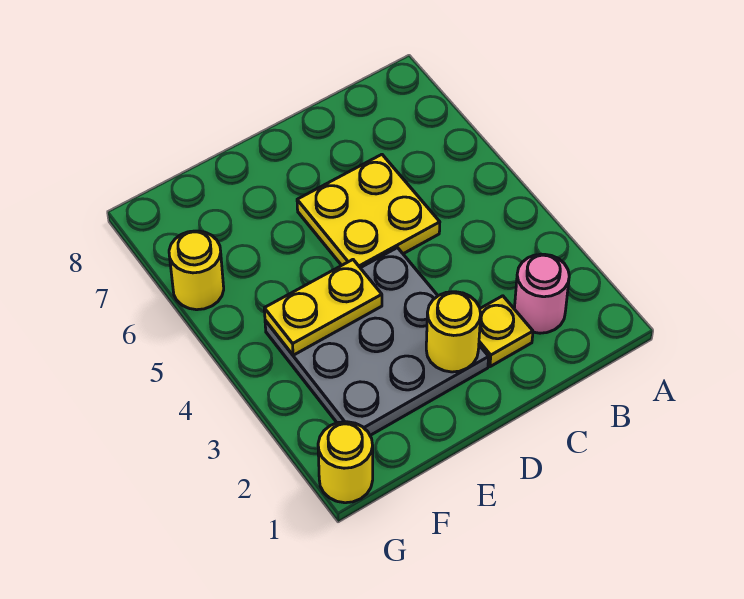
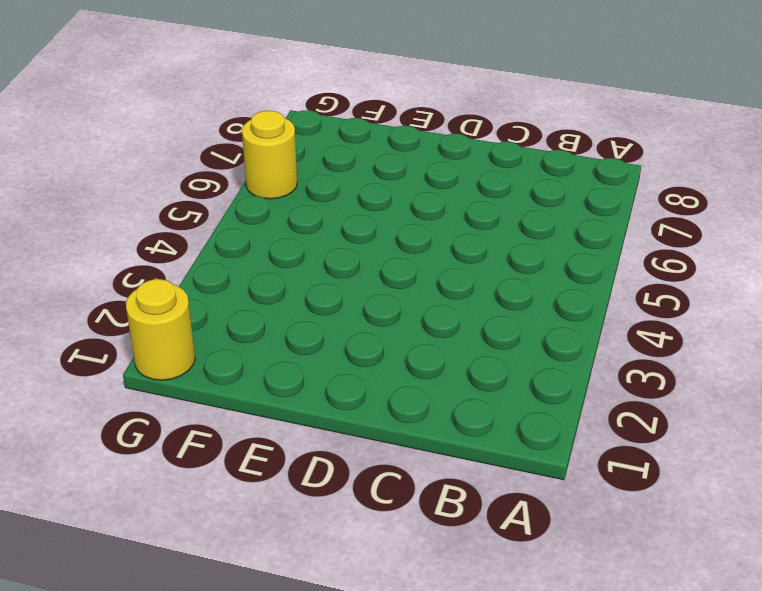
none -> pink 1x1 round brick [514,254,569,333]
none -> yellow 1x1 plate [479,296,533,367]

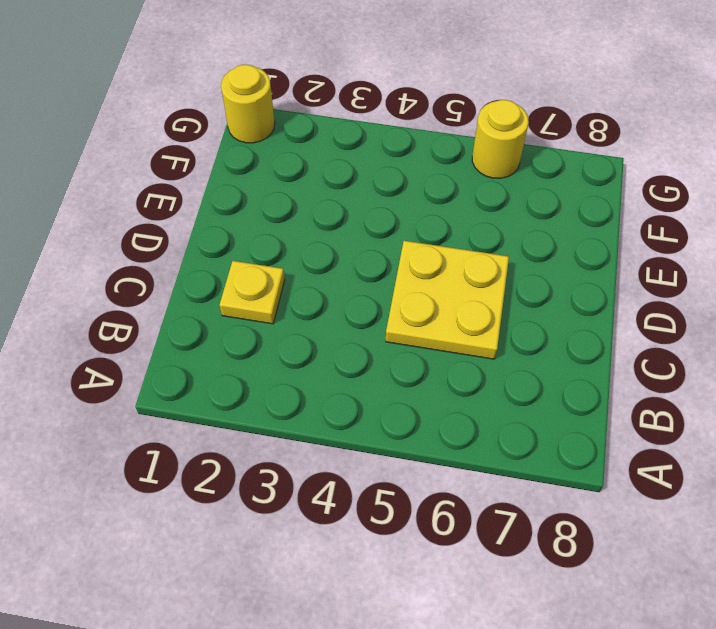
none -> pink 1x1 round brick [514,254,569,333]
none -> grey 3x3 plate [265,248,489,435]

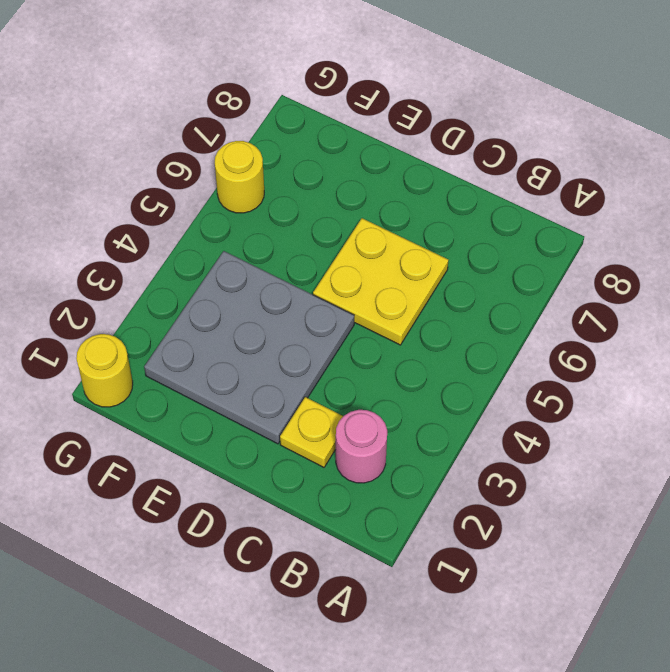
none -> yellow 1x1 round brick [426,292,481,372]
none -> yellow 1x2 plate [264,260,382,355]

